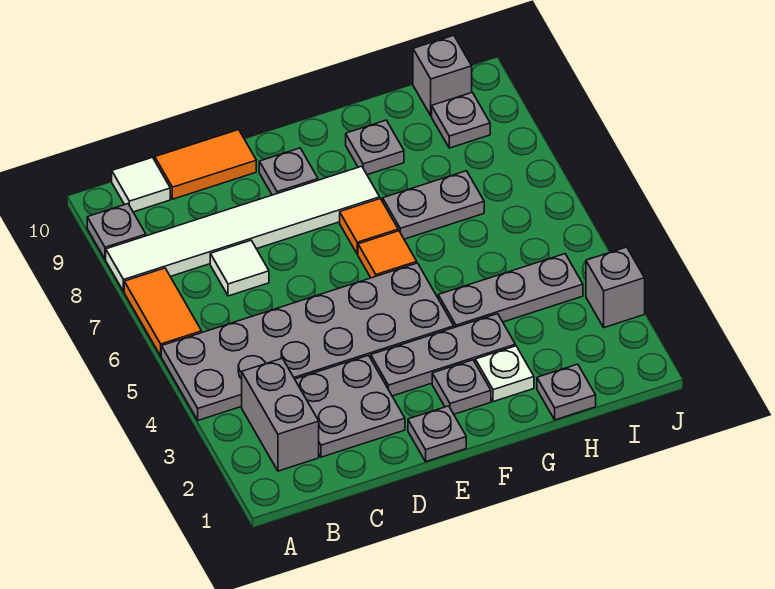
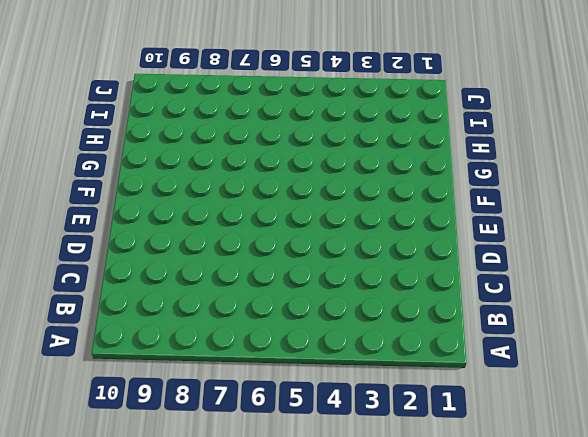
none -> grey 2x6 plate [161,263,454,420]
none -> orange 1x2 tile [124,268,202,356]
none -> white 1x6 tile [106,166,380,291]

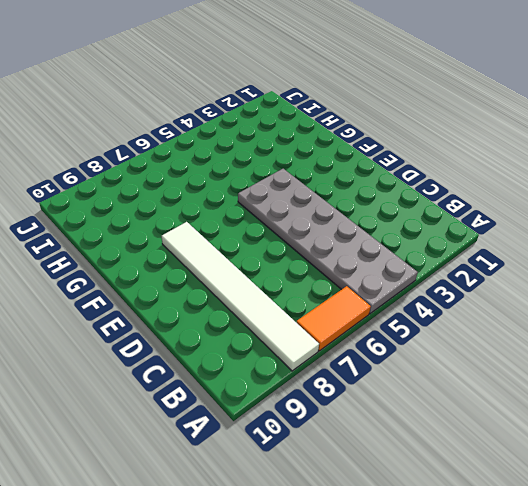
none -> grey 1x1 plate [87,204,146,259]
none -> grey 1x2 brick [242,358,319,471]
none -> white 1x1 tile [112,157,170,212]

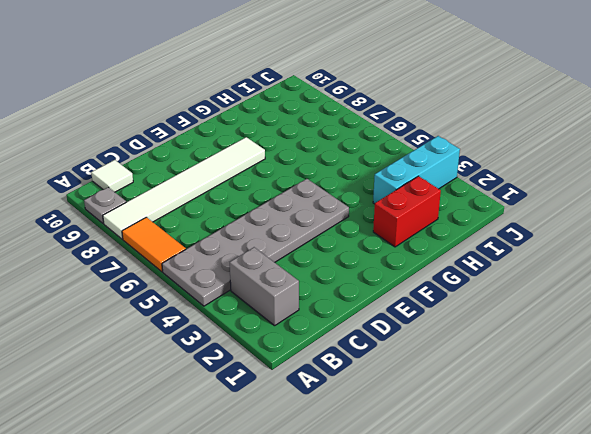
red 1x2 brick [373,176,441,247] -> white 1x1 plate [475,346,534,402]
cyan 1x3 brick [373,136,460,204] -> grey 1x1 brick [586,247,645,328]
none -> grey 2x2 plate [295,355,405,457]
none -> white 1x1 tile [210,240,269,296]
none -> orange 1x2 tile [155,130,256,199]

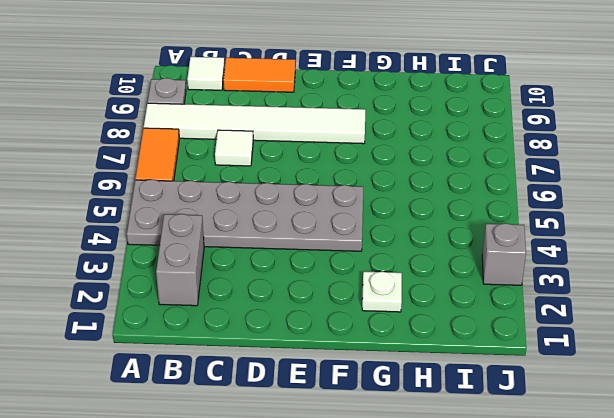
none -> grey 2x2 plate [295,355,405,457]
none -> grey 1x1 plate [408,406,466,461]
none -> grey 1x3 plate [371,314,515,396]

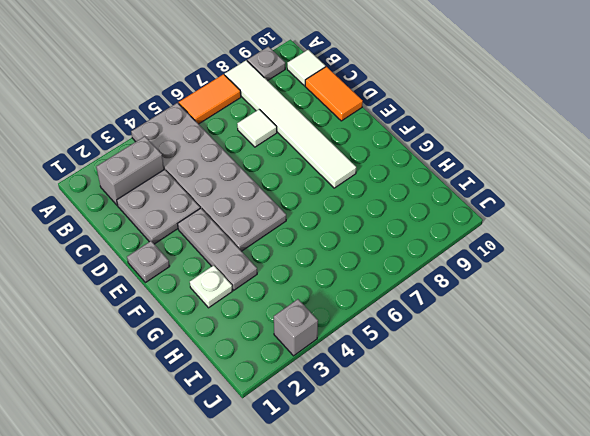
none -> grey 1x1 plate [259,148,318,195]
none -> grey 1x1 plate [432,360,491,414]
none -> orange 1x1 tile [358,231,417,278]

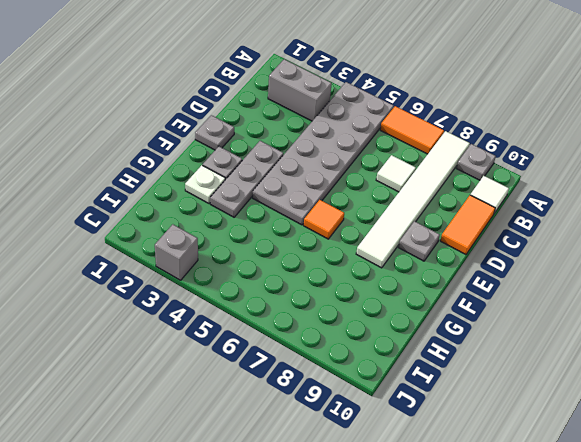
none -> grey 2x2 plate [295,355,405,457]
none -> orange 1x1 tile [340,199,398,254]
none -> grey 1x3 plate [438,254,583,328]

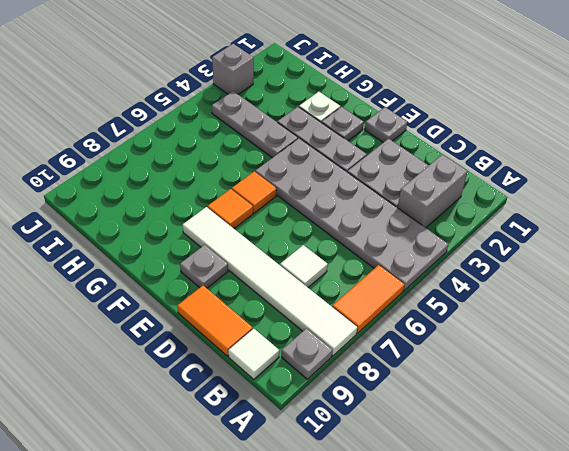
none -> grey 1x2 plate [383,171,484,239]
none -> grey 1x1 plate [346,120,404,175]
none -> grey 1x1 plate [537,364,596,420]

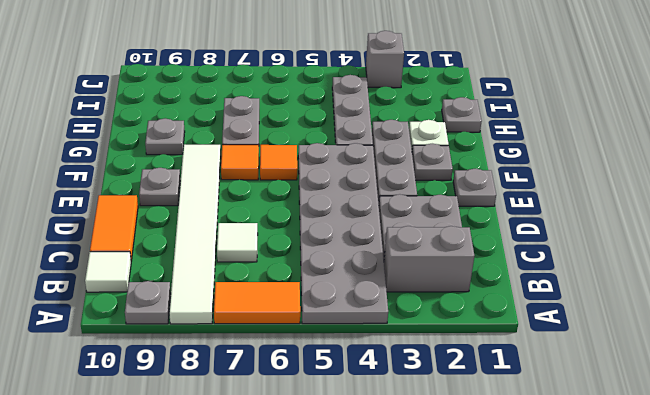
none -> grey 1x1 plate [432,92,490,148]
none -> grey 1x1 brick [413,35,472,116]

